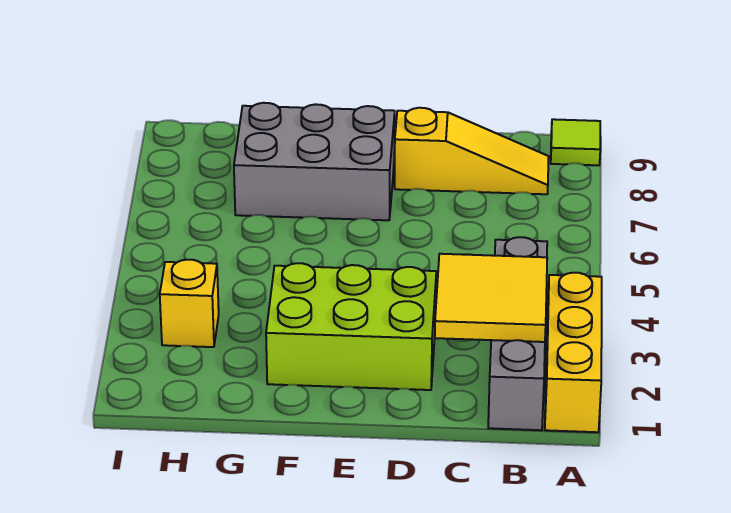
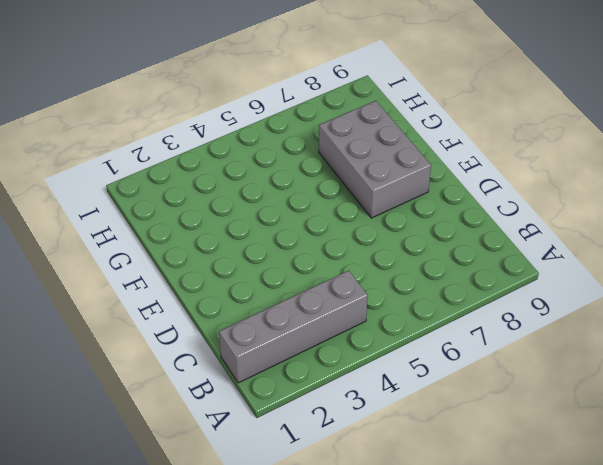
none -> yellow 1x3 brick [545,273,602,432]
none -> lime 1x1 tile [551,119,600,165]

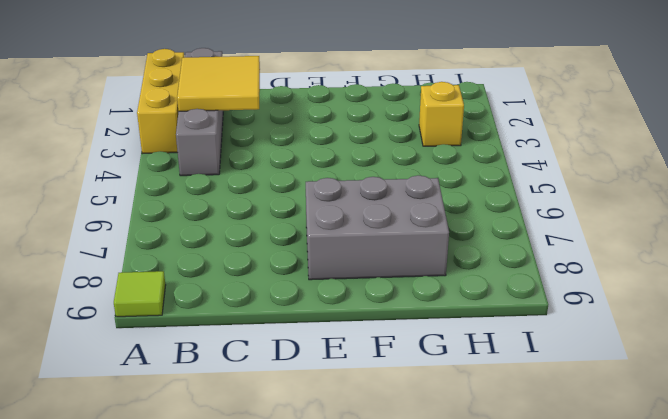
none -> yellow 1x3 slope [395,108,549,194]
none -> lime 2x3 brick [266,263,436,390]

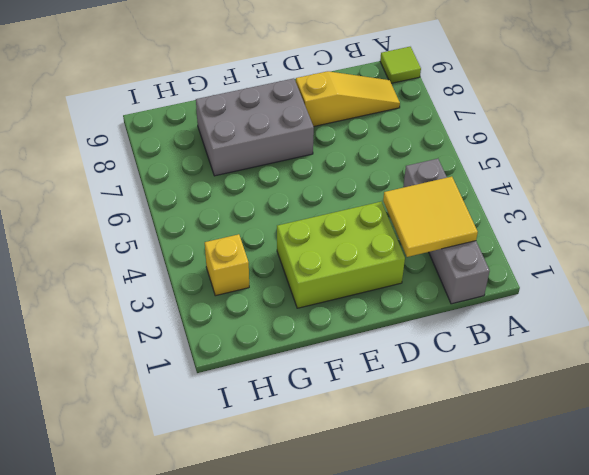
none -> yellow 1x3 brick [545,273,602,432]

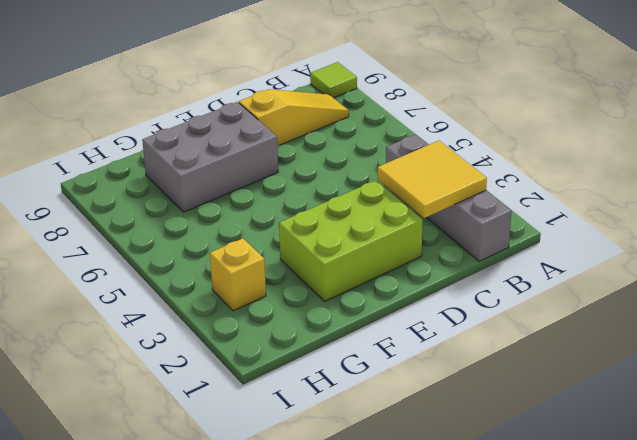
none -> yellow 1x3 brick [545,273,602,432]

